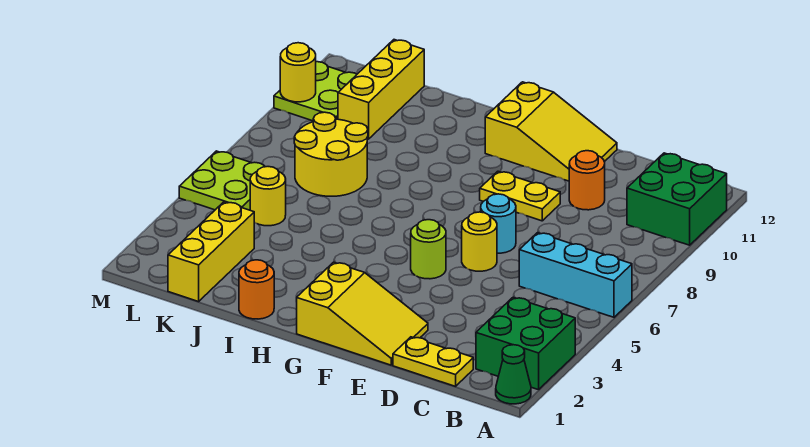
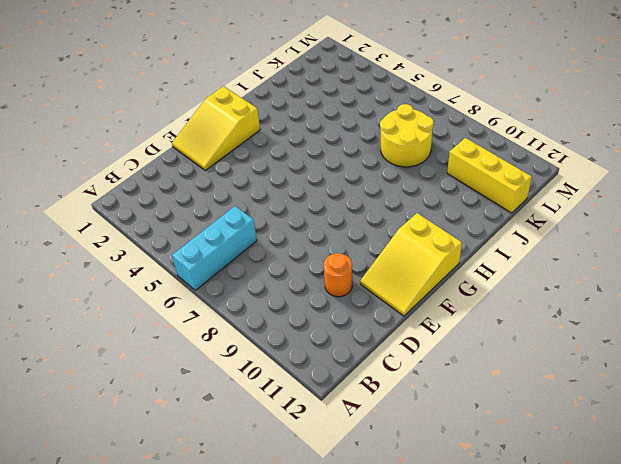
none -> green 1x1 cone [496,345,531,404]
none -> green 2x2 brick [476,297,575,390]
none -> green 2x2 brick [627,153,727,245]

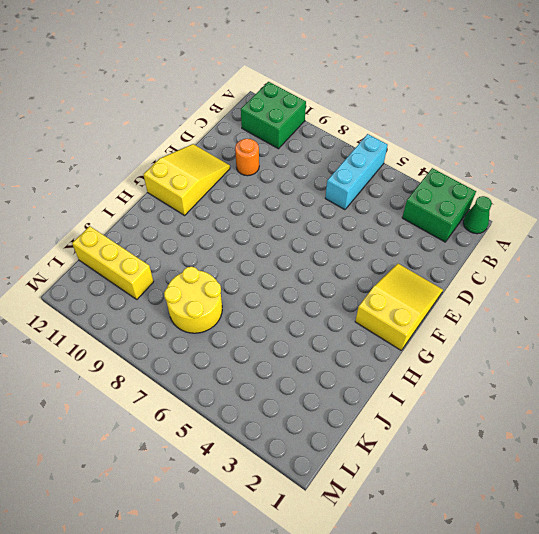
none -> yellow 1x2 plate [393,337,473,386]
none -> yellow 1x1 round brick [462,212,497,271]
none -> cyan 1x1 round brick [481,194,516,253]

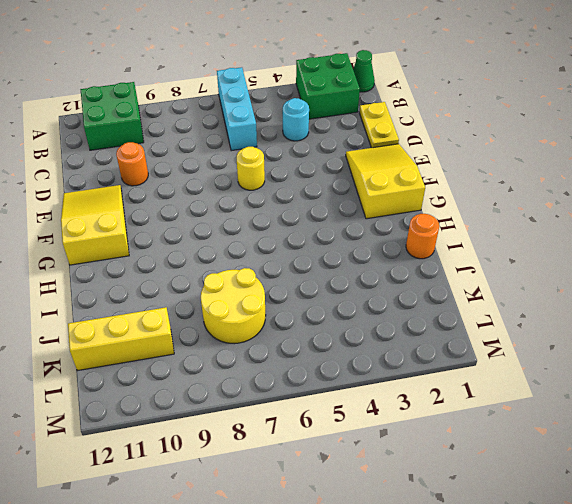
cyan 1x1 round brick [283,98,309,141] -> cyan 1x1 round brick moved to [481,194,516,253]
none -> yellow 1x2 plate [480,171,560,221]
none -> lime 1x1 round brick [411,220,446,279]
none -> yellow 1x3 brick [168,202,254,302]

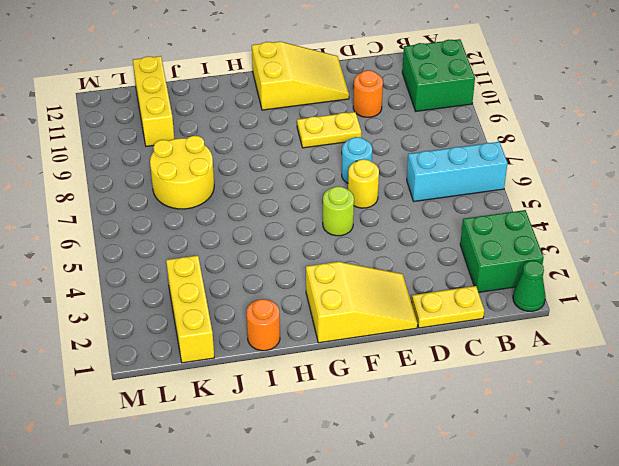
none -> yellow 1x1 round brick [250,167,286,226]
none -> lime 2x2 plate [179,151,265,210]
none -> lime 2x2 plate [274,62,357,121]

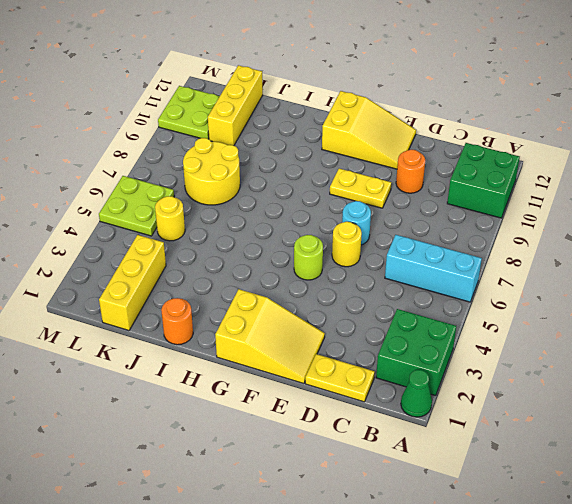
none -> yellow 1x1 round brick [280,43,316,102]

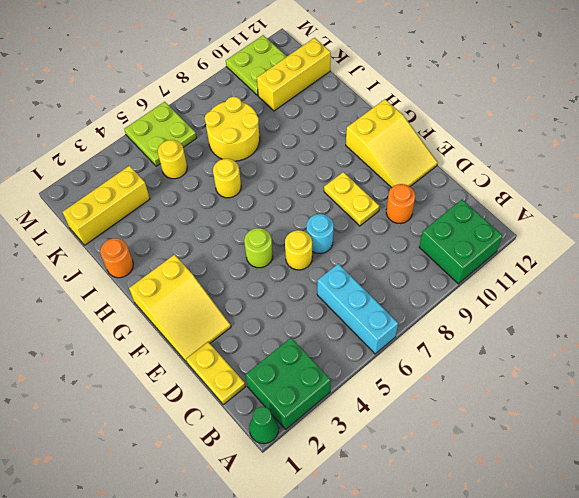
yellow 1x1 round brick [213,159,241,198] -> yellow 1x1 round brick moved to [280,43,316,102]

